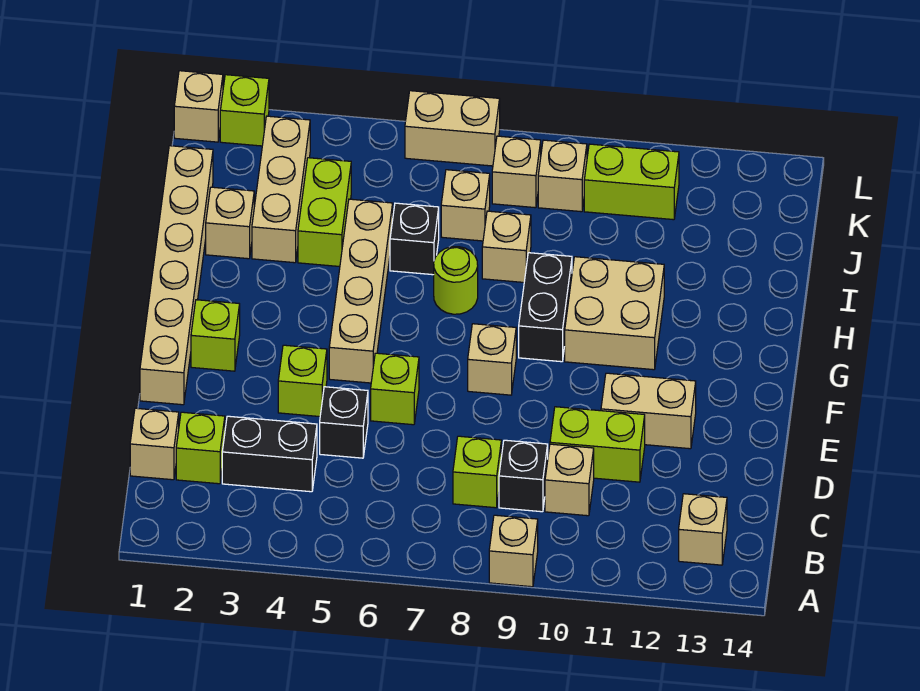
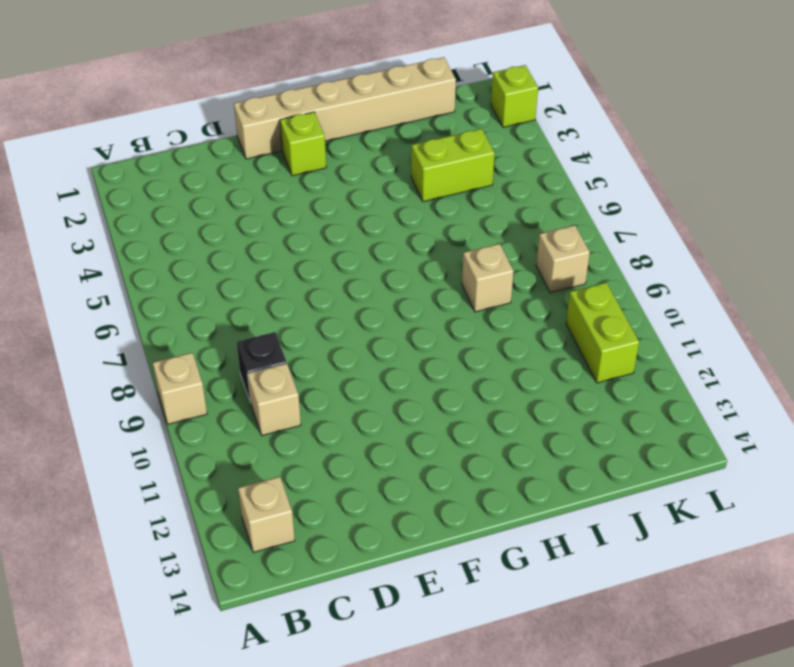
none -> tan 1x1 brick [130,408,179,480]
none -> lime 1x1 brick [176,412,225,484]
none -> black 1x2 brick [222,416,317,492]
none -> lime 1x1 brick [453,436,501,508]

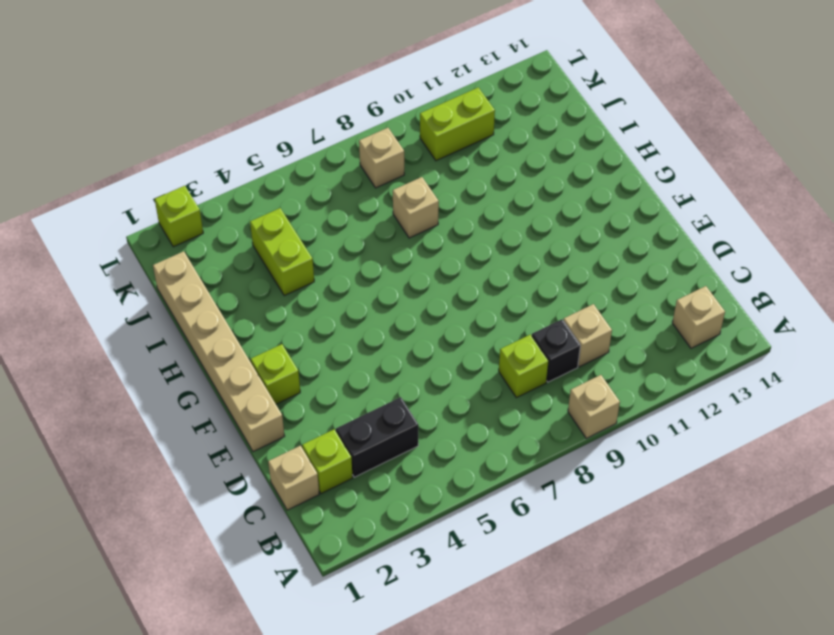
none -> black 1x1 brick [320,387,368,458]
none -> lime 1x2 brick [550,407,645,482]
none -> lime 1x1 brick [278,345,327,417]
none -> lime 1x1 brick [371,353,419,425]

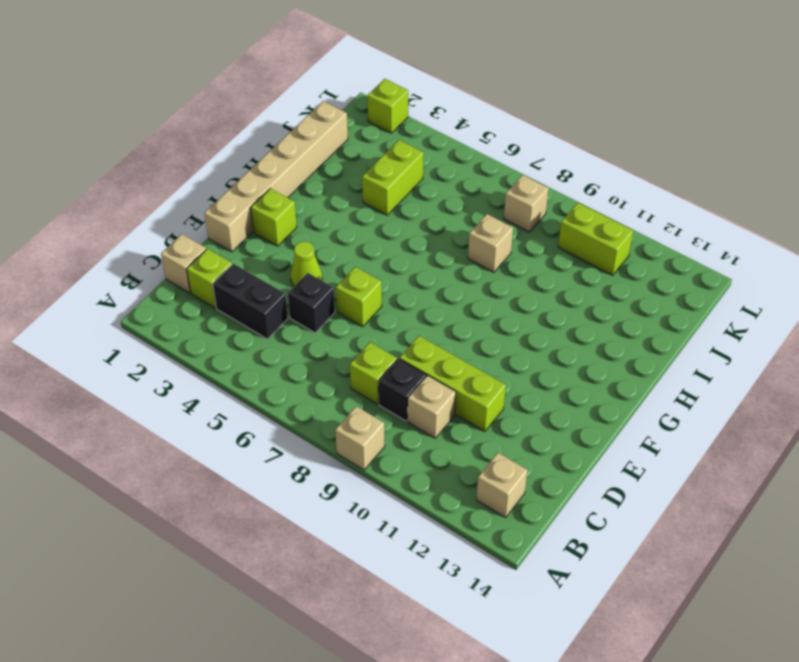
lime 1x3 brick [400,336,506,431] -> lime 1x2 brick [550,407,645,482]
lime 1x1 cone [290,242,322,286] -> lime 1x1 brick [278,345,327,417]
none -> tan 1x2 brick [601,373,696,449]
none -> tan 1x4 brick [329,199,393,383]
none -> tan 1x1 brick [468,324,516,395]
none -> black 1x2 brick [519,253,572,362]

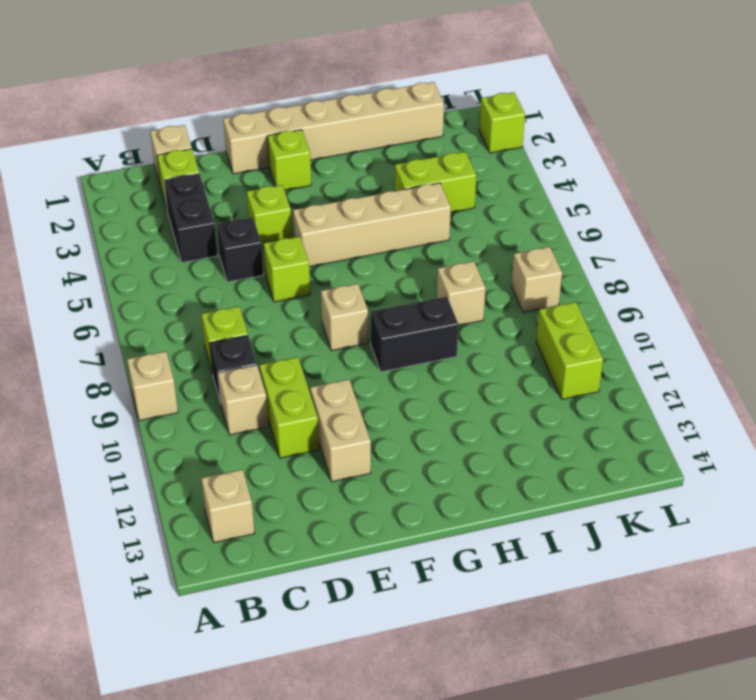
none -> tan 2x2 brick [565,257,664,370]
none -> lime 1x1 round brick [434,247,478,314]
none -> tan 1x1 brick [206,187,254,259]
none -> tan 1x3 brick [252,116,310,263]

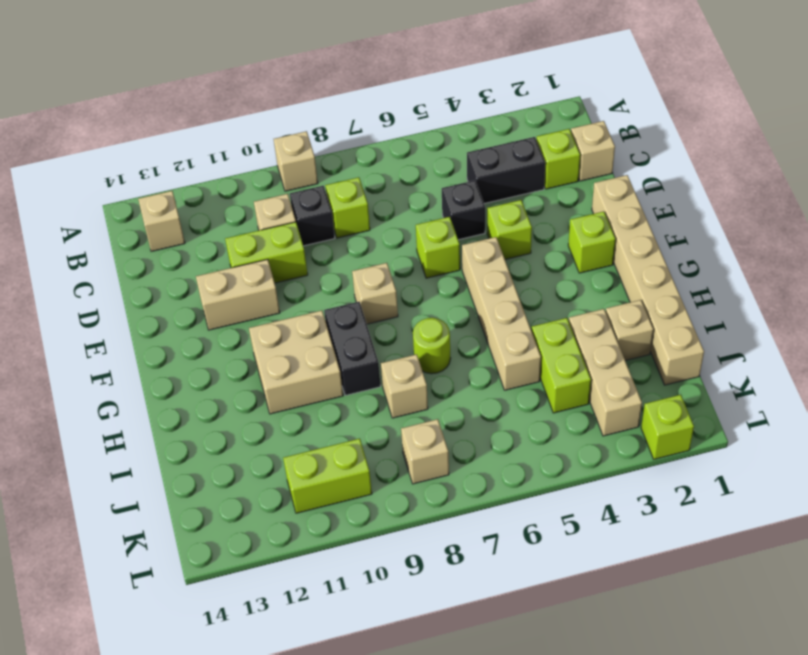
none -> black 1x1 brick [390,203,439,275]
none -> tan 1x1 brick [441,170,490,241]
none -> tan 1x1 brick [538,140,587,212]
none -> tan 1x1 brick [174,71,223,142]

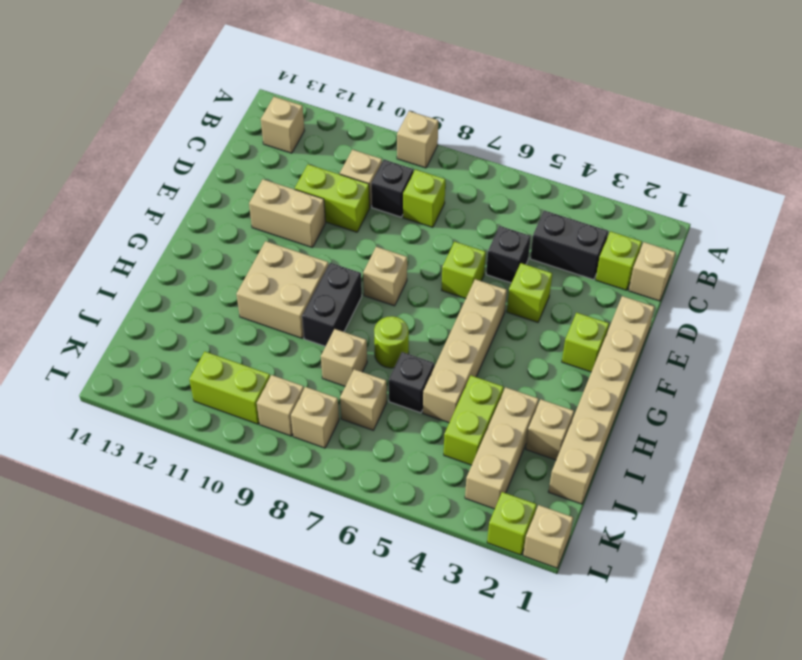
none -> tan 1x2 brick [405,91,500,166]

